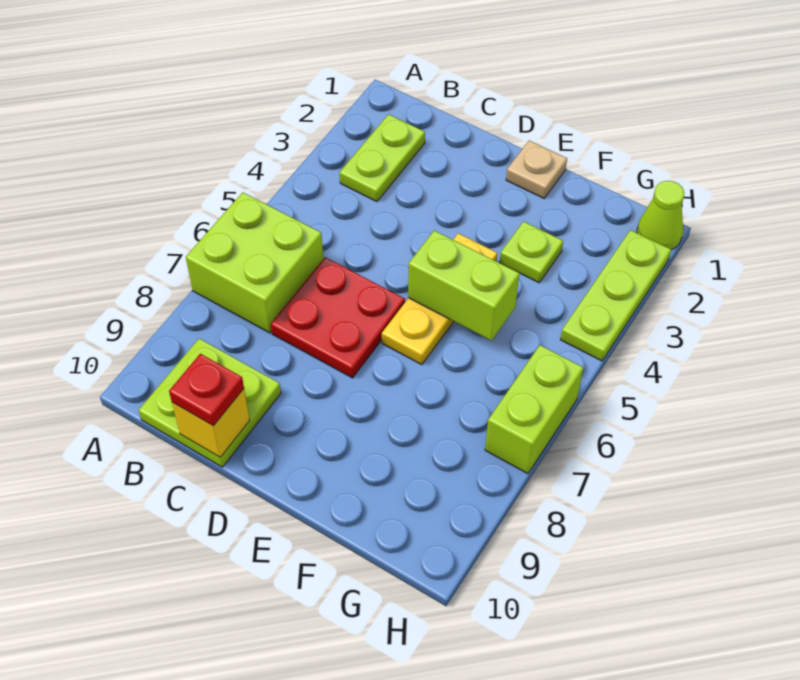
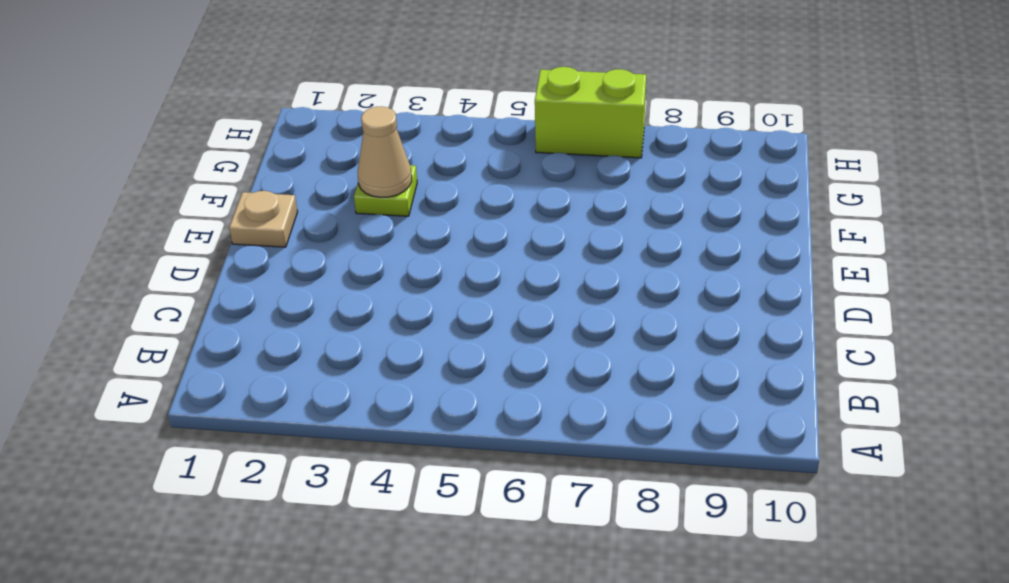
tan 1x1 cone [358,107,412,198] -> none
none -> lime 2x2 brick [186,192,323,333]
none -> lime 1x2 plate [340,114,425,202]
none -> lime 2x2 plate [139,339,281,467]

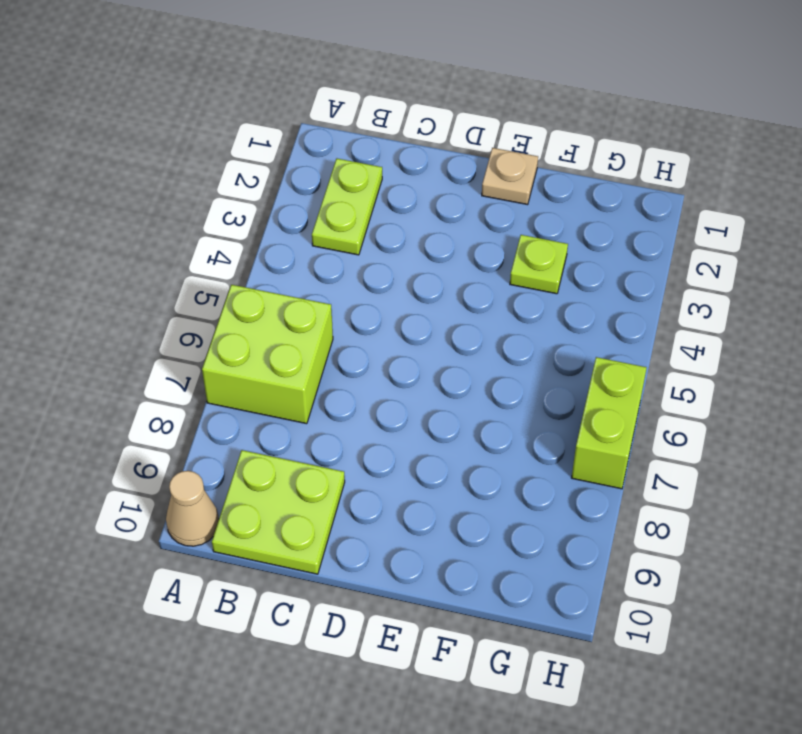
tan 1x1 cone [166,471,219,546] -> none
none -> red 2x2 plate [271,257,405,378]
none -> yellow 1x3 plate [382,233,497,365]
none -> lime 1x1 cone [637,181,684,250]

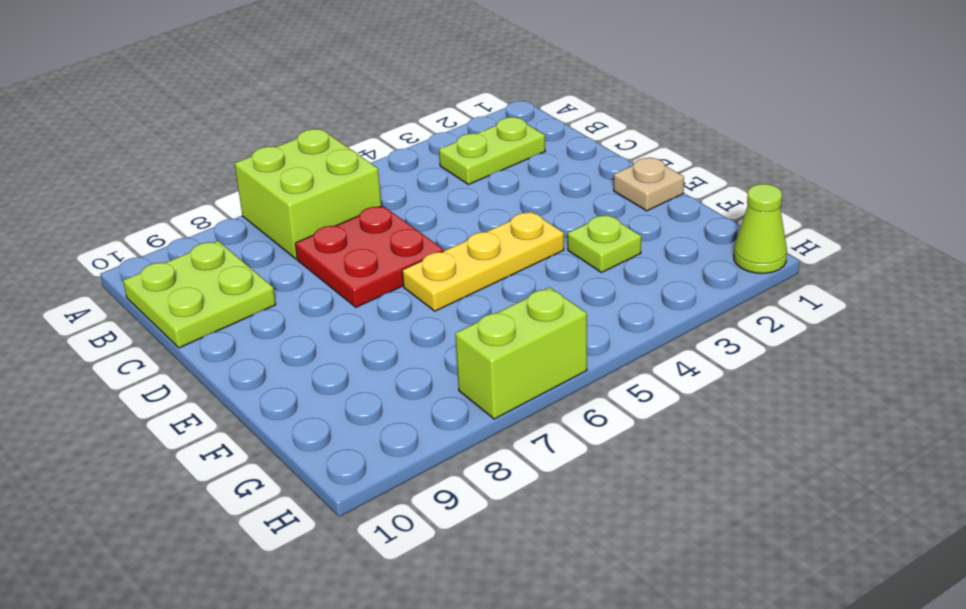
none -> lime 1x3 plate [560,230,671,361]
none -> yellow 1x1 brick [172,389,250,457]
none -> lime 1x2 brick [408,231,519,341]

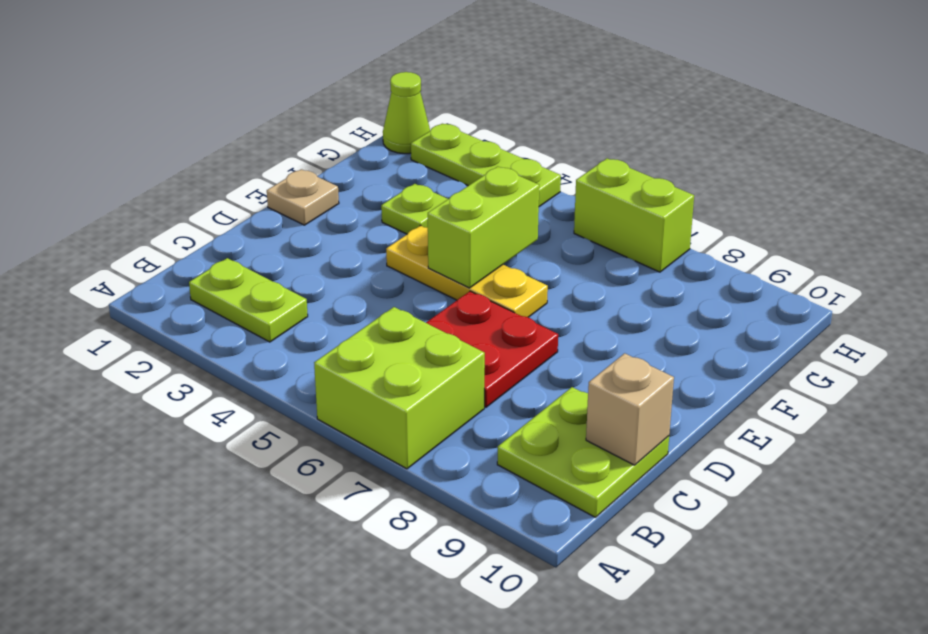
tan 1x1 brick [586,353,674,465] -> yellow 1x1 brick [172,389,250,457]
none -> red 1x1 plate [169,354,244,426]

